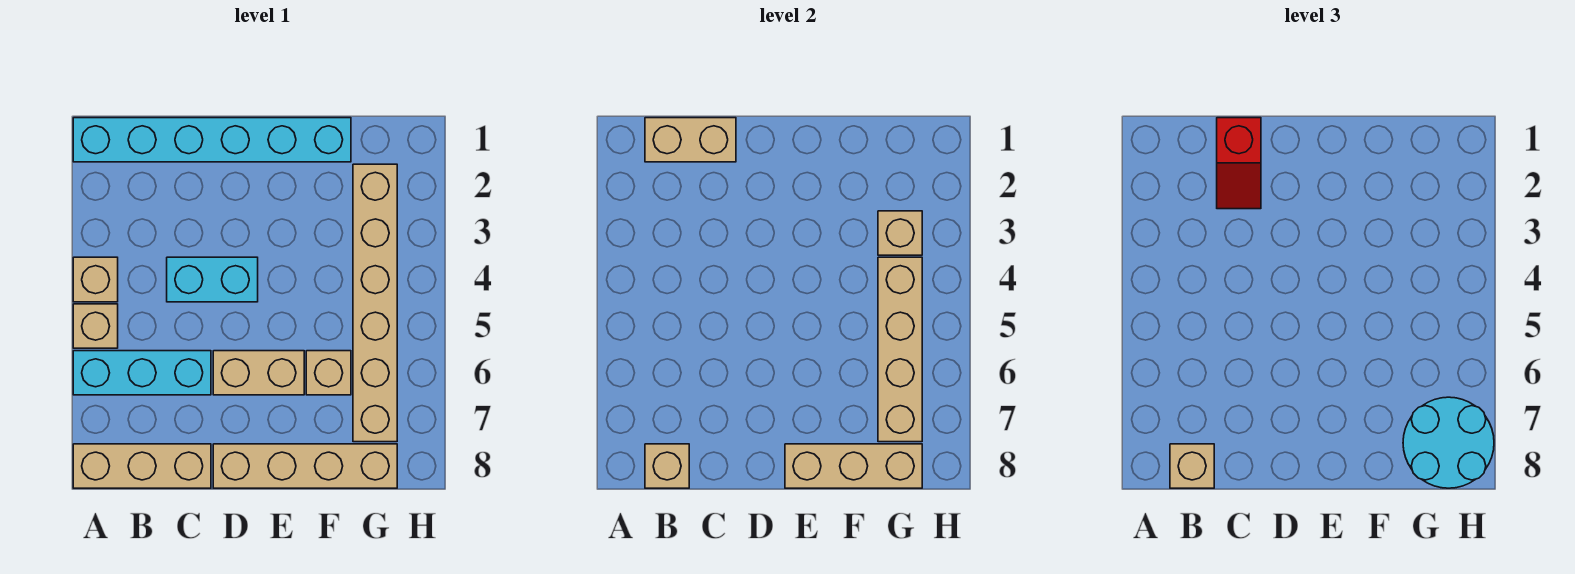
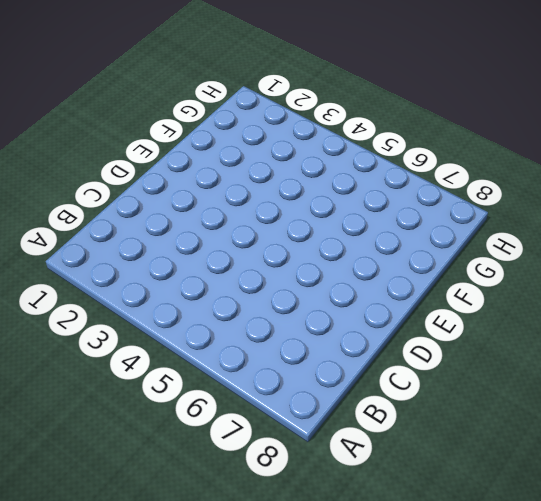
none -> cyan 1x6 brick [73,118,351,162]
none -> tan 1x1 brick [73,257,118,302]
none -> tan 1x1 brick [73,304,118,348]

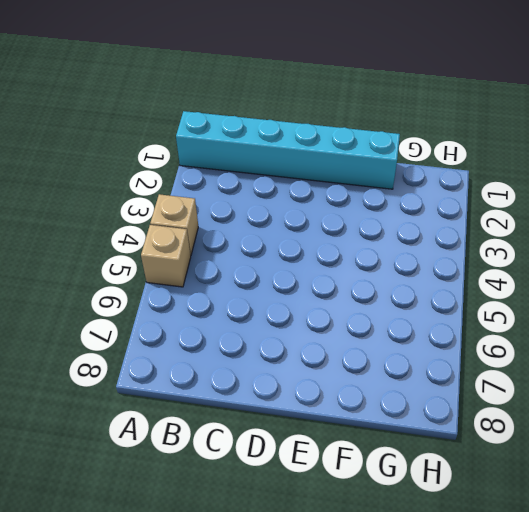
none -> cyan 1x3 brick [73,351,211,395]
none -> tan 1x3 brick [73,444,211,488]
none -> cyan 1x2 brick [167,257,258,302]

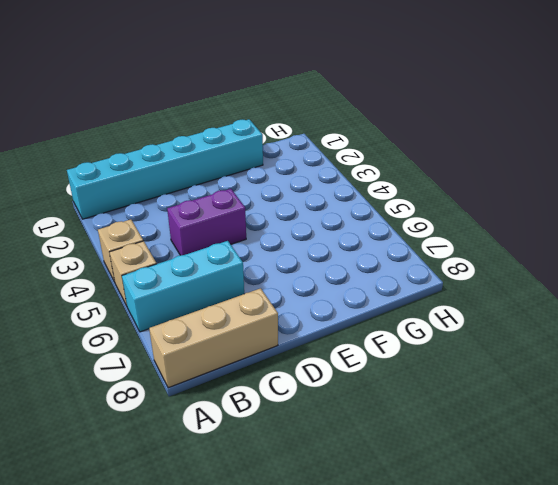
purple 1x2 brick [167,189,246,255] -> cyan 1x2 brick [167,257,258,302]
none -> tan 1x2 brick [213,351,304,395]
none -> tan 1x4 brick [213,444,397,488]
none -> tan 1x1 brick [306,351,351,395]

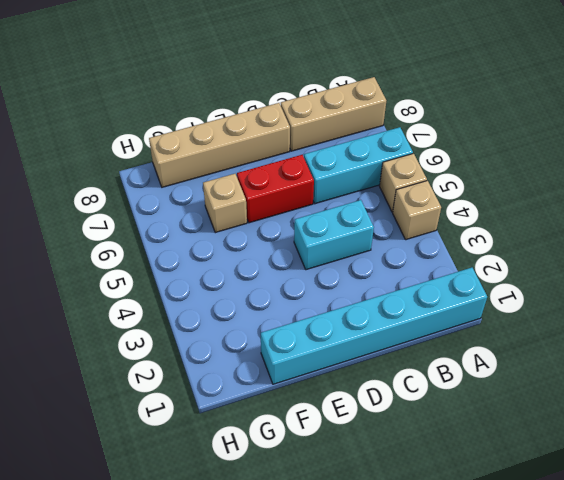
red 1x2 brick [237,155,314,223] -> tan 1x2 brick [213,351,304,395]
none -> tan 1x6 brick [353,164,397,442]
none -> tan 1x2 brick [645,118,736,162]
none -> tan 1x1 brick [645,444,689,488]

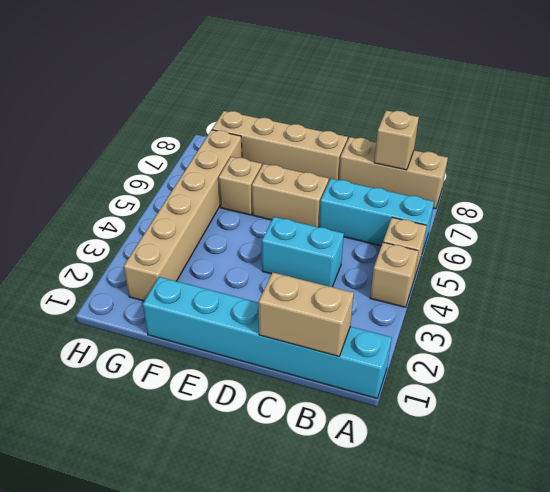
none -> tan 1x3 brick [785,444,922,488]
none -> tan 1x1 brick [878,211,922,255]
none -> tan 1x4 brick [878,257,922,442]

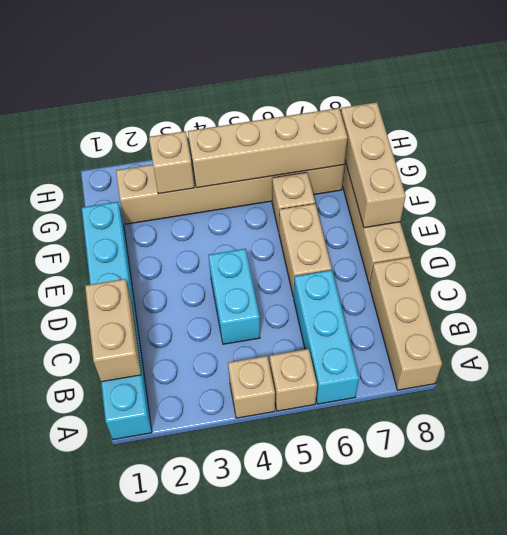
none -> tan 1x1 brick [645,444,689,488]
none -> tan 1x1 brick [1170,444,1214,488]
none -> red 1x2 slope [1217,118,1261,209]

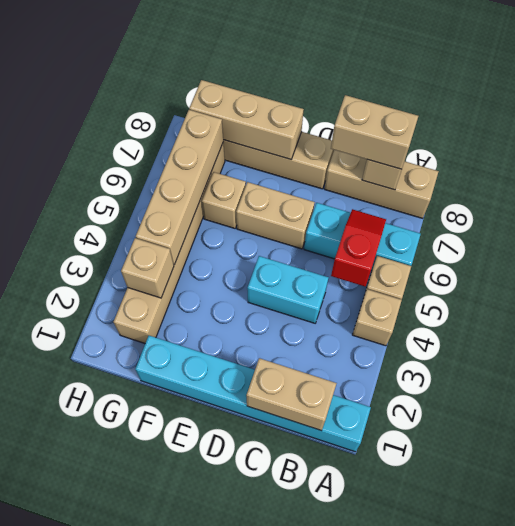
red 1x2 slope [331,209,386,286] -> red 1x2 slope moved to [1217,118,1261,209]
tan 1x2 brick [331,95,418,169] -> tan 1x1 brick [1170,444,1214,488]
none -> cyan 2x2 round brick [1403,397,1494,488]

